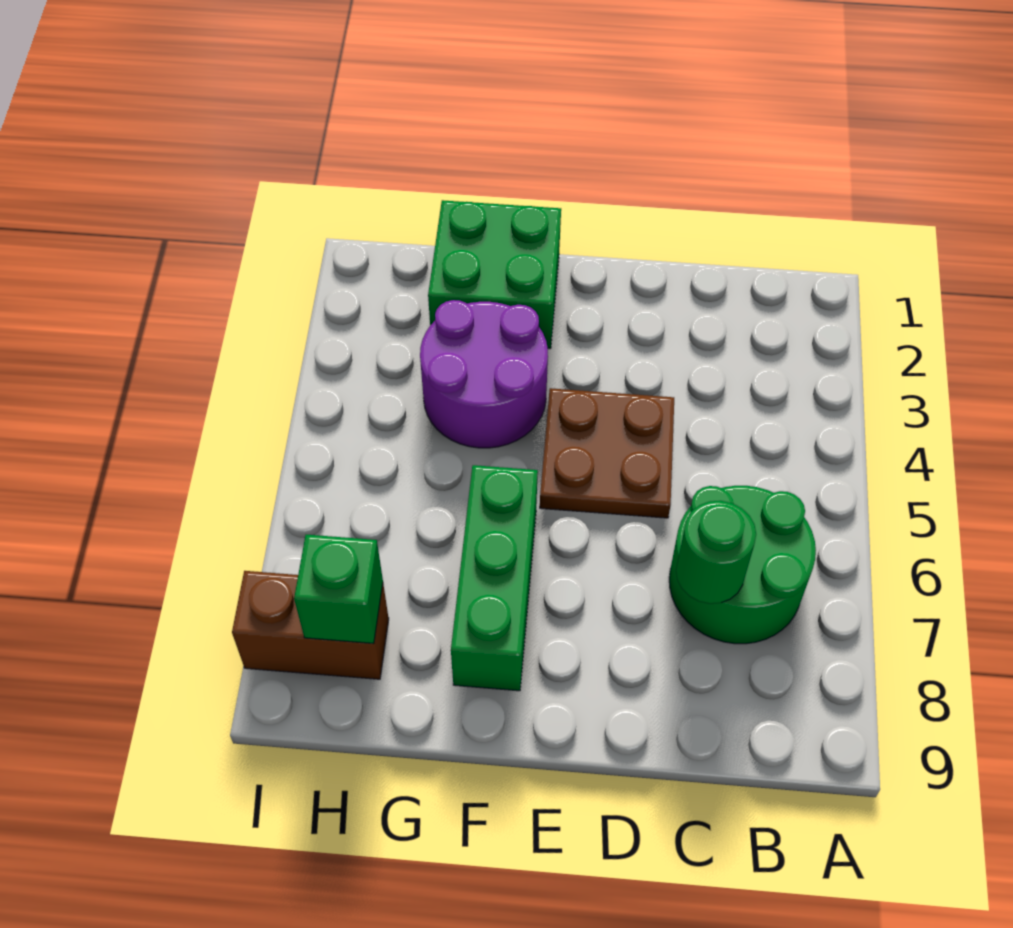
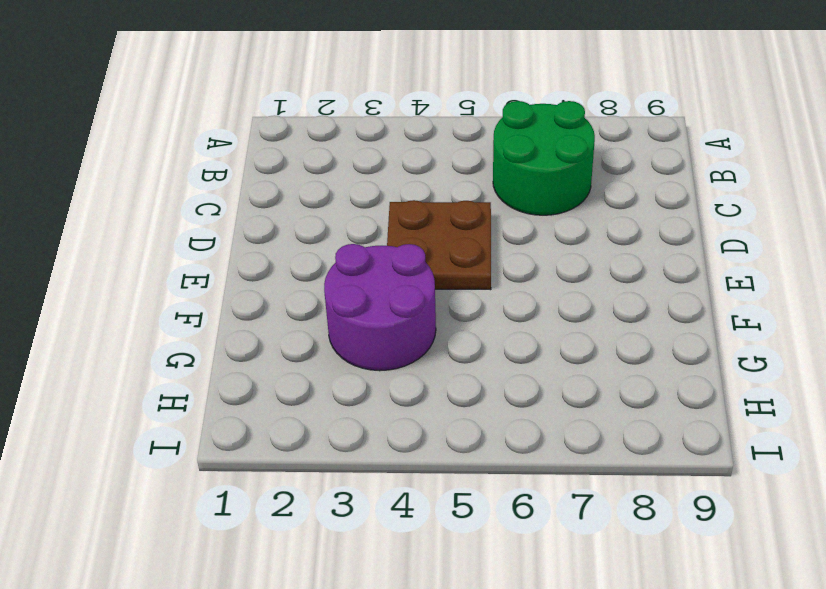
none -> green 2x2 brick [428,200,561,349]
none -> green 1x3 brick [451,465,538,691]

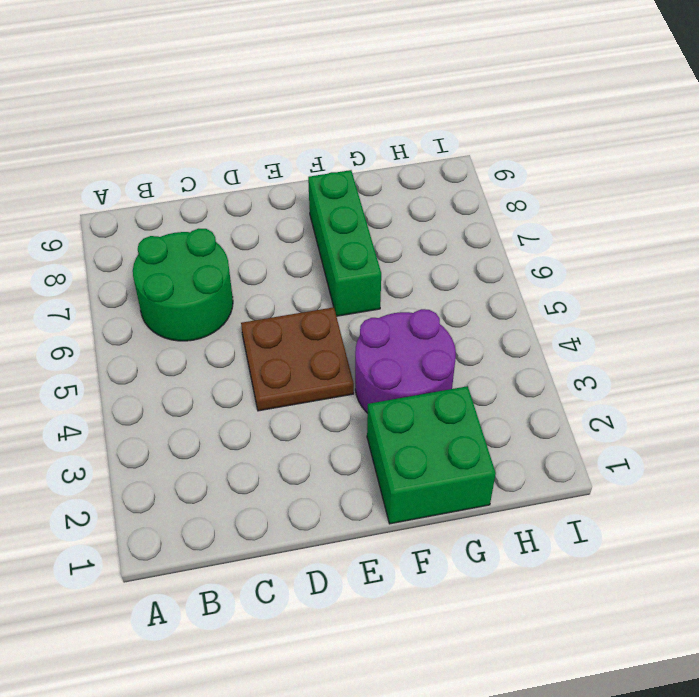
none -> brown 1x2 brick [232,571,389,679]
none -> green 1x1 round brick [676,501,756,604]

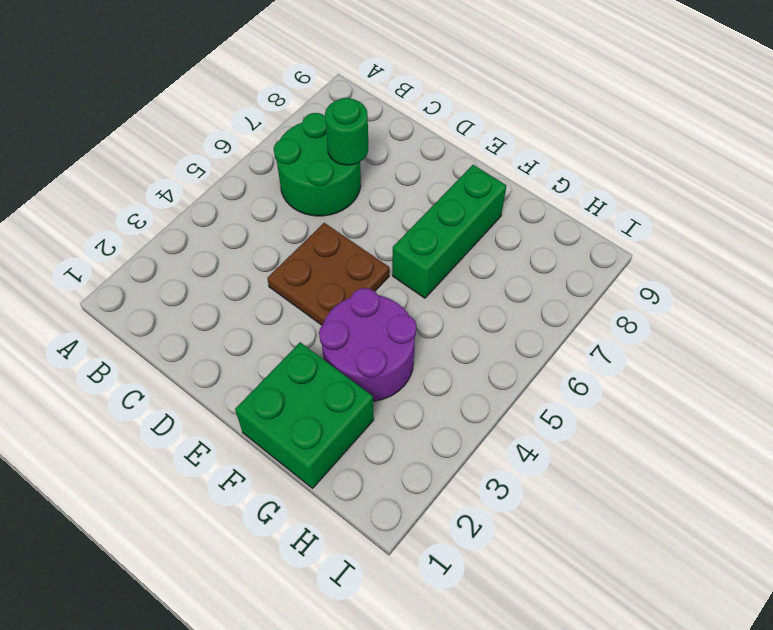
none -> brown 1x2 brick [232,571,389,679]
none -> green 1x1 brick [294,535,383,644]

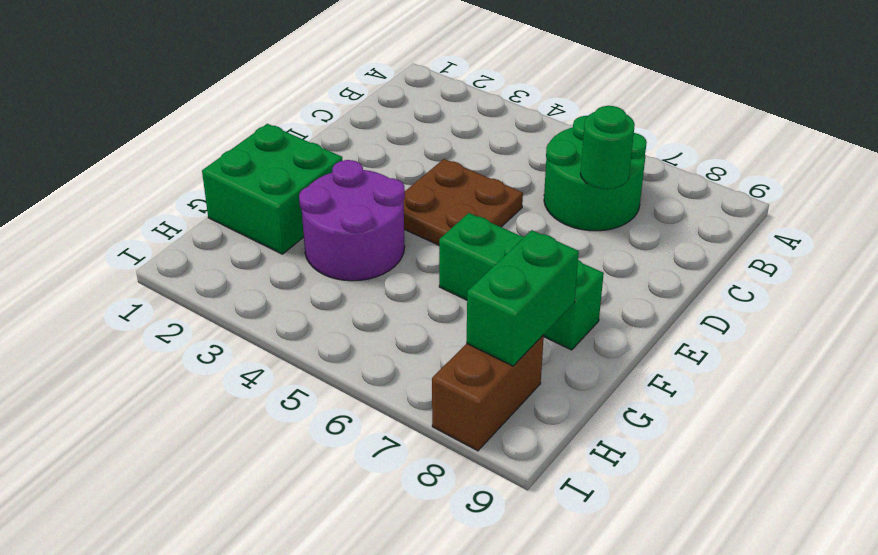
green 1x2 brick [466,230,579,366] -> green 1x1 brick [294,535,383,644]

